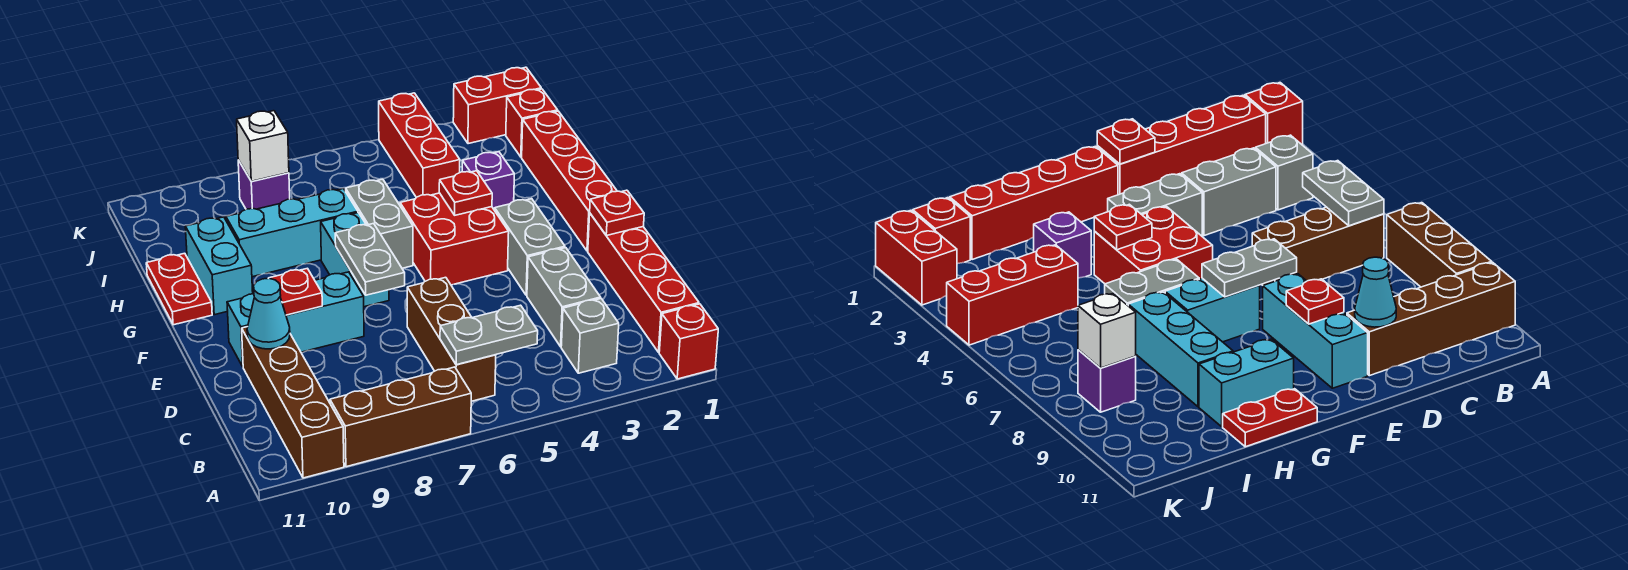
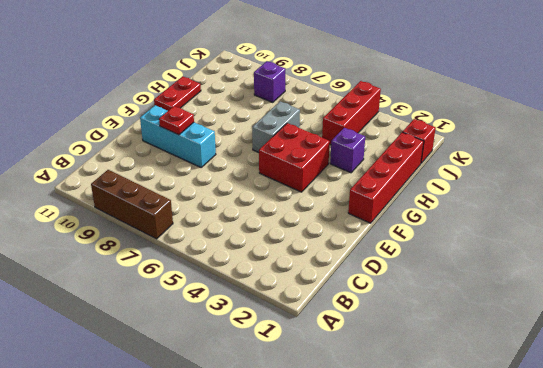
none -> red 1x1 brick [659,304,718,379]
none -> brown 1x4 brick [242,327,344,478]
none -> red 1x4 brick [588,214,699,352]

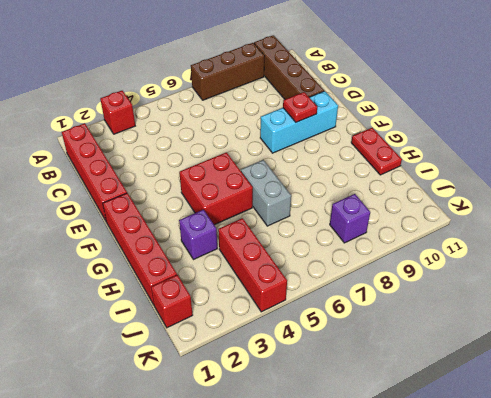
red 1x1 brick [100,91,135,134] -> red 1x1 brick moved to [659,304,718,379]
none -> grey 1x1 brick [561,299,619,373]
none -> brown 1x3 brick [407,277,496,401]
none -> grey 1x2 brick [527,248,601,347]

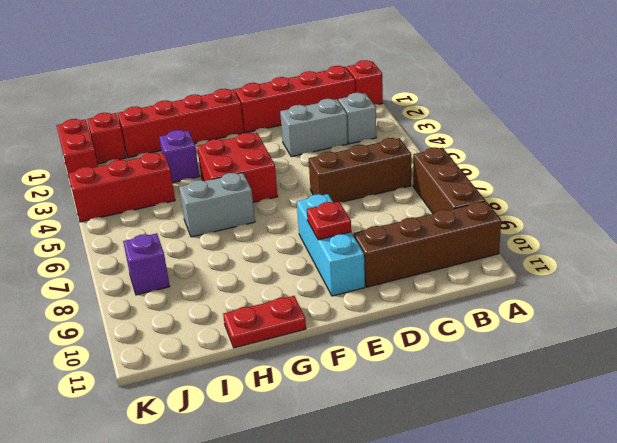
none -> grey 1x2 brick [495,199,565,295]
none -> cyan 1x2 brick [321,213,389,307]
none -> cyan 1x2 brick [185,217,253,315]

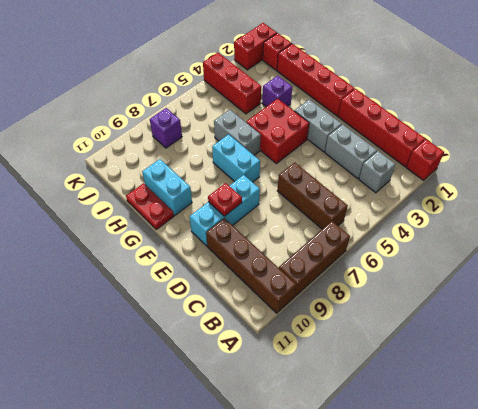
none -> cyan 1x3 brick [226,189,358,277]
none -> grey 1x2 plate [440,305,538,365]
none -> cyan 1x1 cone [247,278,290,349]

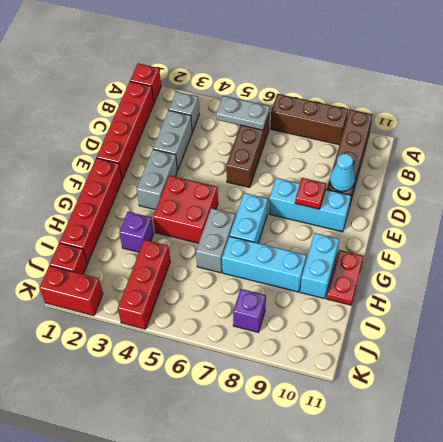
none -> red 1x1 plate [590,190,644,236]
none -> grey 1x2 plate [335,224,405,295]
none -> red 1x1 plate [439,171,492,215]

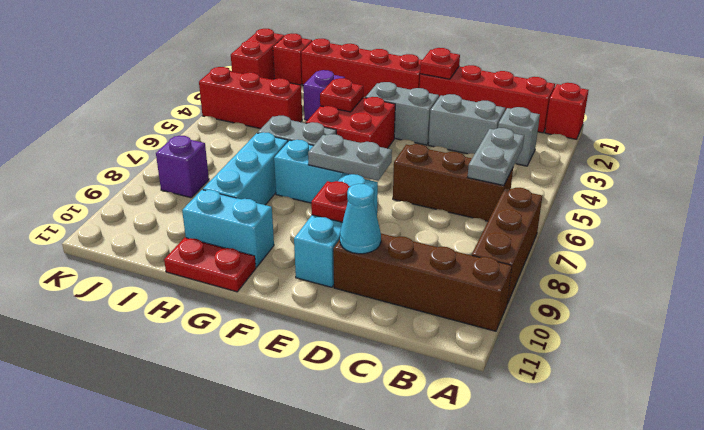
none -> white 1x1 brick [237,111,289,181]

